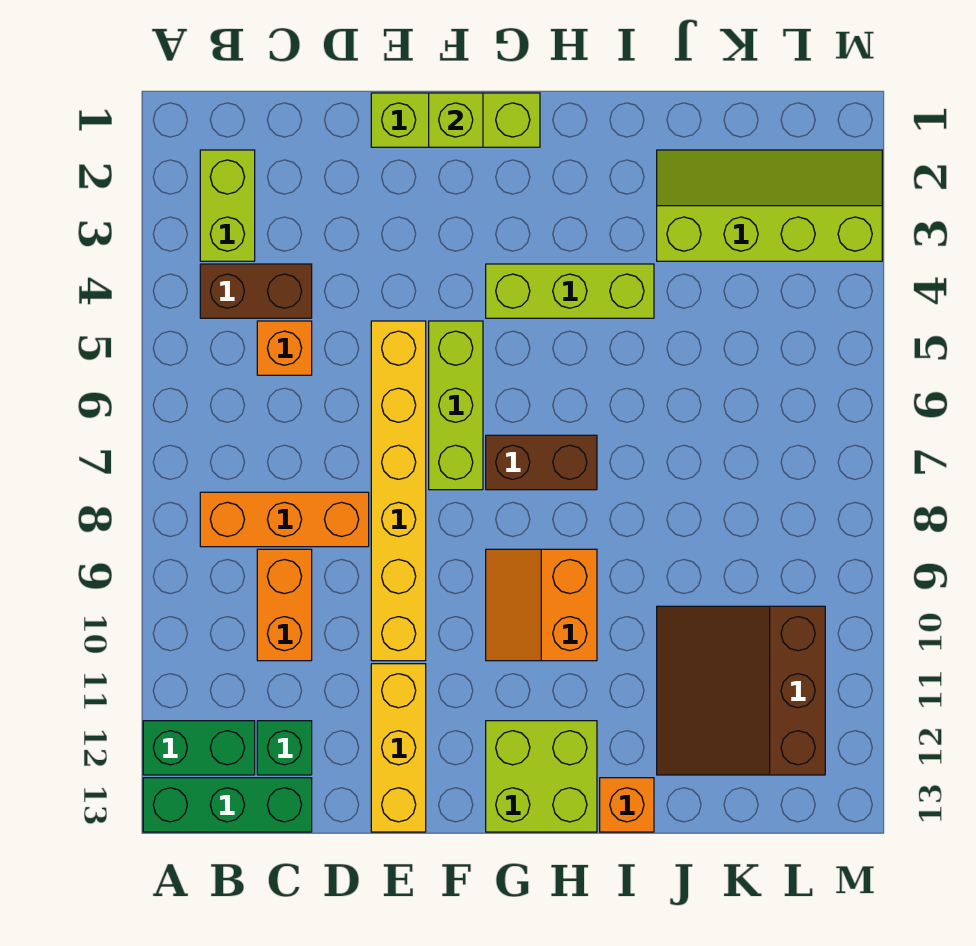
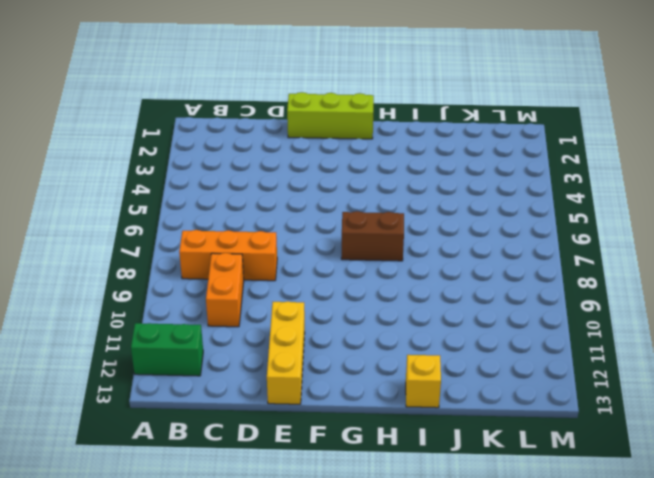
yellow 1x1 brick [406,355,441,408] -> orange 1x1 brick [600,778,654,832]
none -> green 1x3 brick [143,778,312,832]
none -> lime 1x2 brick [200,150,255,261]
none -> brown 1x2 brick [200,264,312,318]

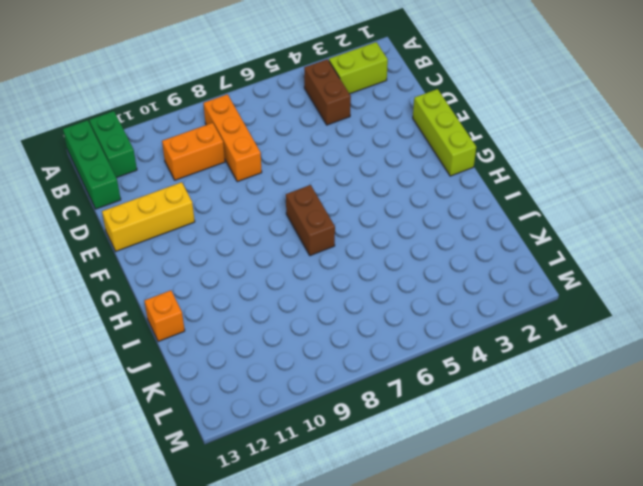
none -> orange 1x1 brick [257,321,312,375]
none -> green 1x1 brick [257,721,312,775]
none -> yellow 1x6 brick [371,321,426,661]

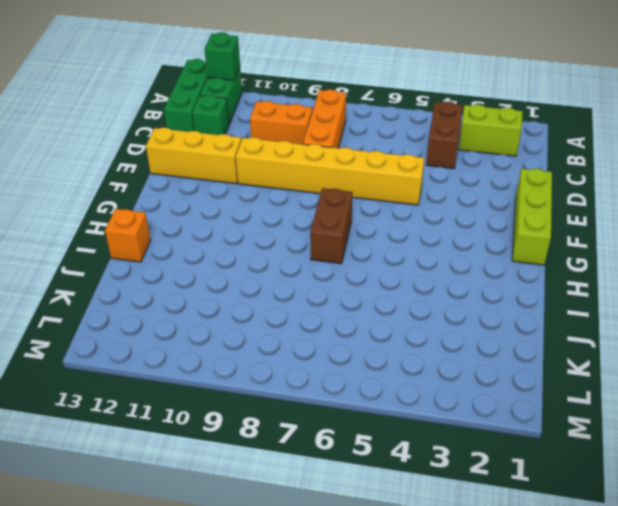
green 1x1 brick [204,32,240,80] -> none
none -> orange 1x1 brick [257,321,312,375]
none -> lime 1x3 brick [429,321,483,490]
none -> lime 1x3 brick [486,264,654,318]

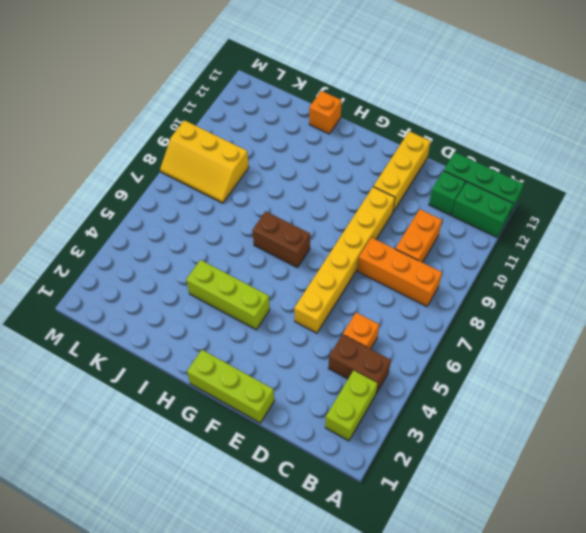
yellow 2x3 slope [160,120,249,203] -> none
none -> lime 1x3 brick [429,321,483,490]
none -> orange 2x2 slope [486,549,597,661]
none -> lime 2x2 brick [486,721,597,832]

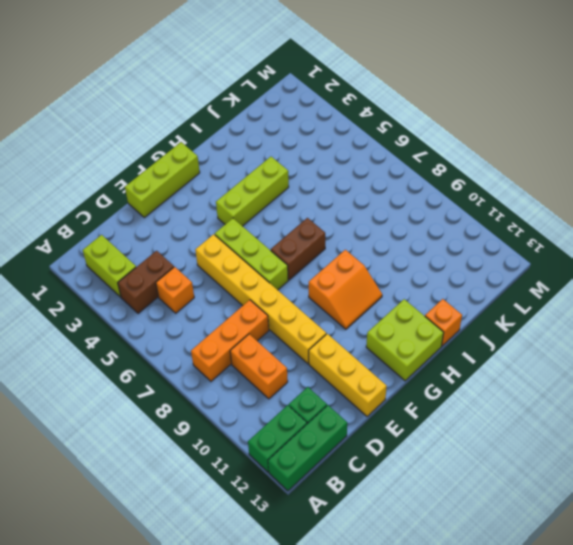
orange 2x2 slope [309,250,382,329] -> orange 2x2 slope turned to [486,549,597,661]
none -> lime 2x4 slope [657,150,882,261]
none -> brown 3x3 slope [657,606,825,775]
none -> lime 1x1 brick [429,93,483,147]

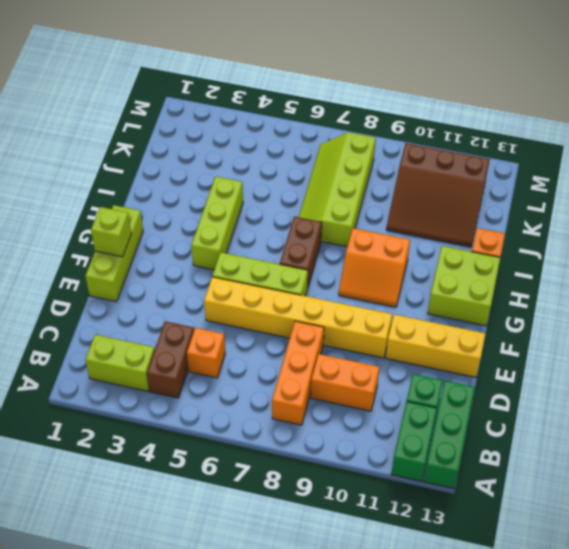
lime 2x4 slope [299,132,376,247] -> lime 2x4 slope moved to [657,150,882,261]

